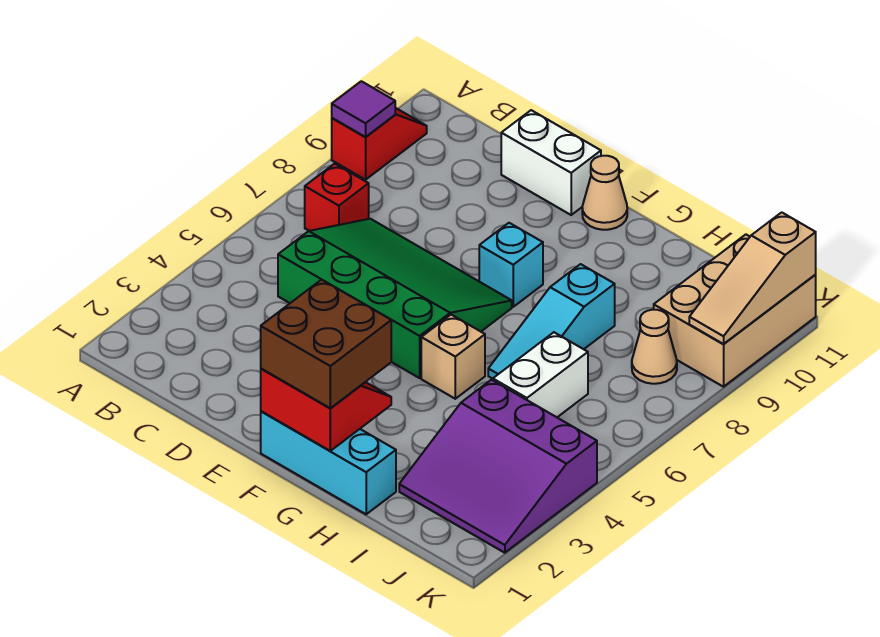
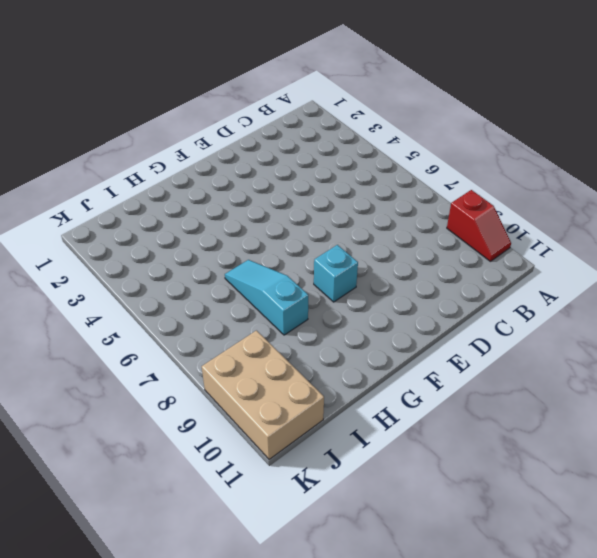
none -> red 1x1 brick [305,164,369,231]
none -> green 3x4 slope [278,219,512,378]
none -> white 1x2 brick [501,110,601,215]

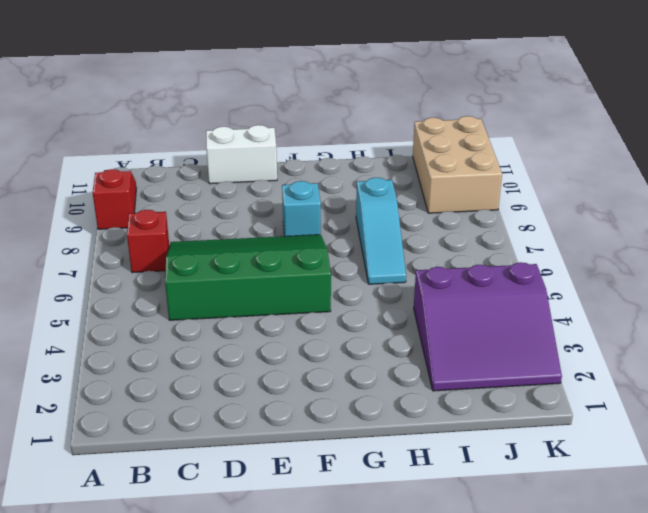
none -> cyan 1x3 brick [261,411,396,514]
none -> tan 1x1 cone [582,156,627,230]
none -> tan 1x1 brick [421,315,485,399]

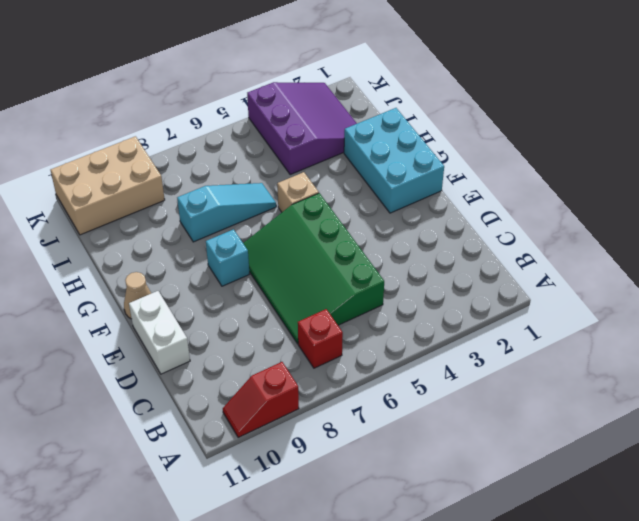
cyan 2x3 brick [344,108,444,213] -> cyan 1x3 brick [261,411,396,514]
none -> white 1x2 brick [493,332,588,417]
none -> tan 1x1 cone [632,310,677,384]
none -> purple 1x1 tile [332,81,395,137]

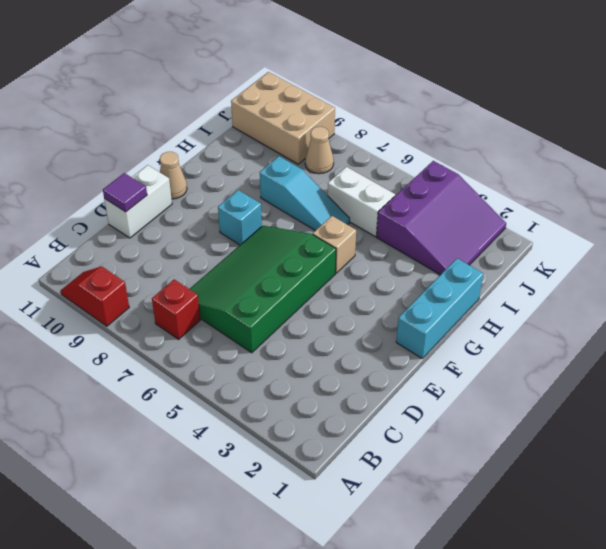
purple 1x1 tile [103,173,147,212] -> purple 1x1 tile moved to [332,81,395,137]
none -> red 2x2 slope [261,369,391,451]
none -> tan 1x3 slope [689,212,816,344]
none -> brown 2x2 brick [261,280,391,408]

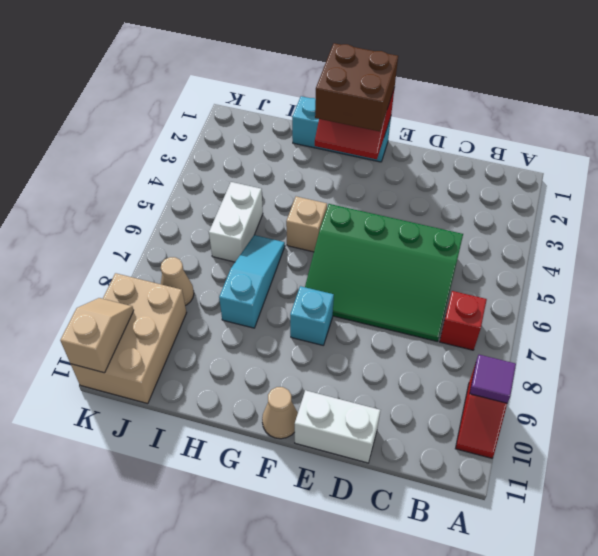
tan 1x2 slope [60,298,134,373] -> tan 1x3 slope [689,212,816,344]
none -> purple 3x3 slope [399,380,597,553]

